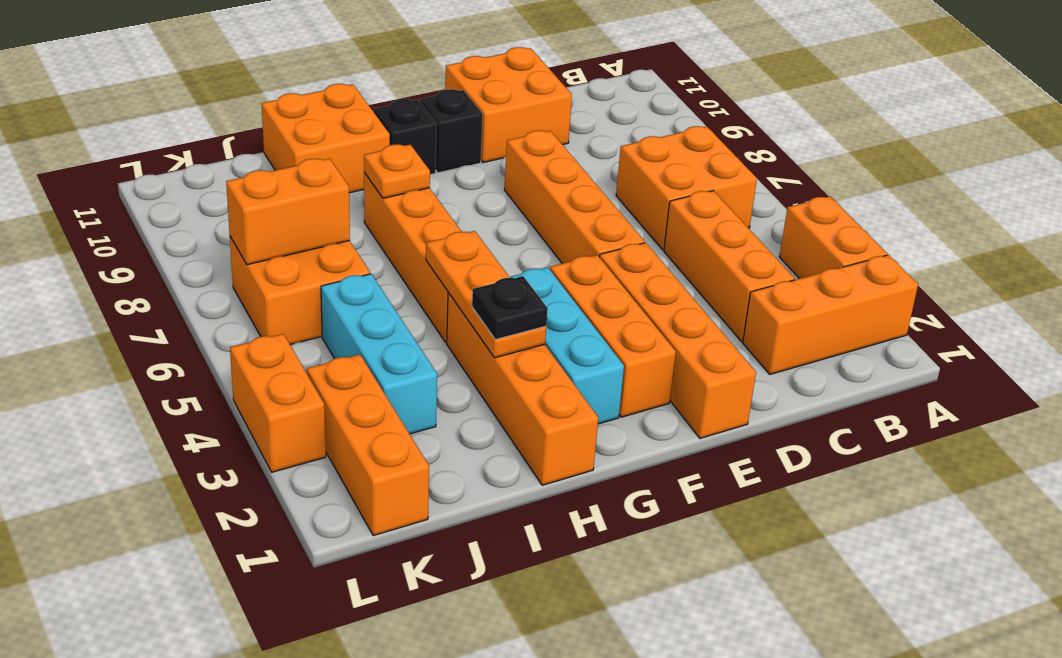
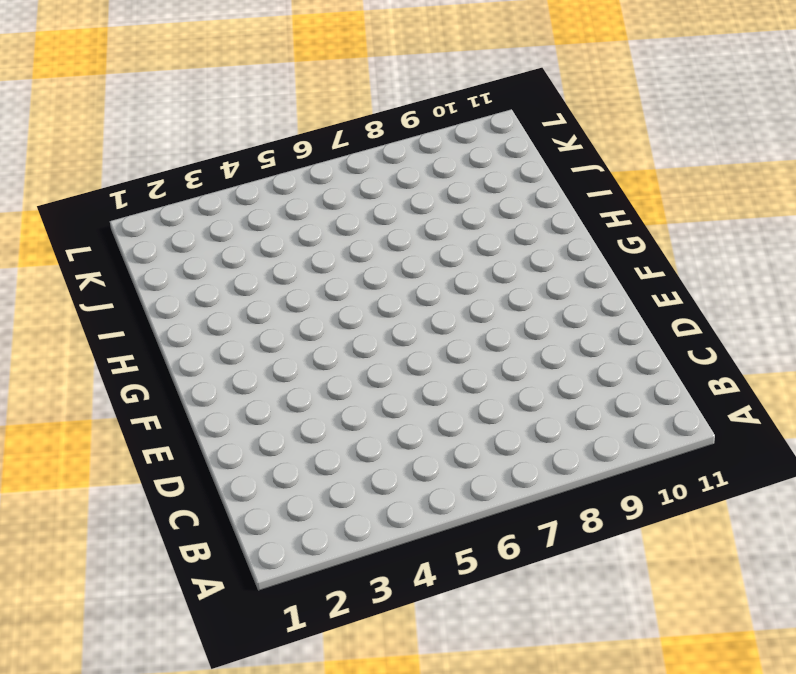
none -> orange 1x3 brick [743,255,918,374]
none -> orange 1x2 brick [779,196,887,279]
none -> orange 2x2 brick [616,126,757,250]

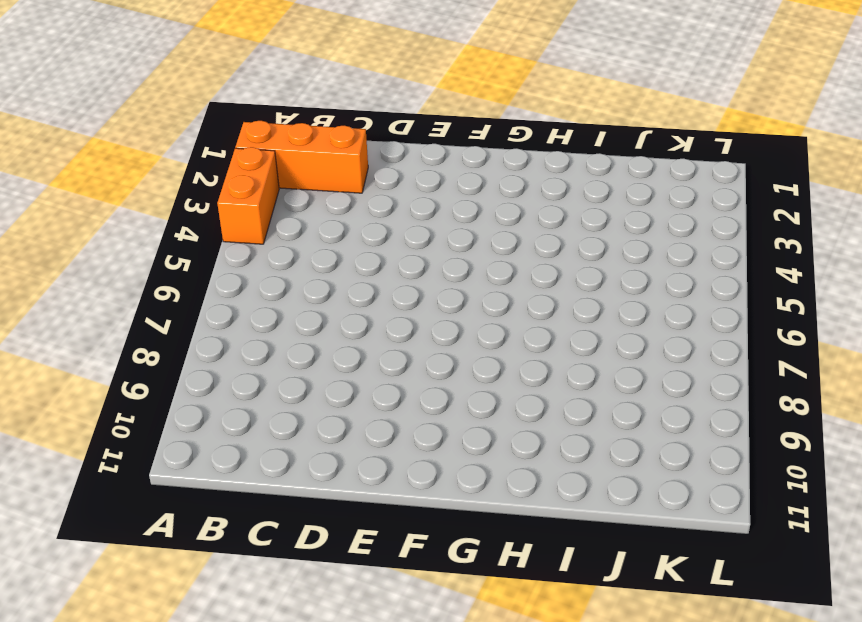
none -> orange 2x2 brick [616,126,757,250]
none -> orange 1x3 brick [664,191,795,342]
none -> orange 2x2 brick [445,47,572,163]

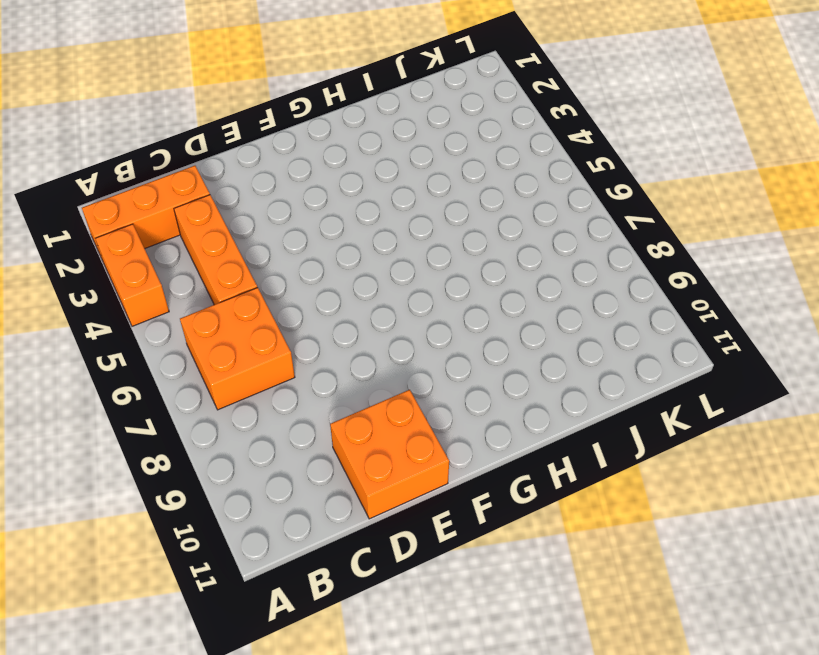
none -> orange 1x4 brick [600,243,756,438]
none -> orange 1x4 brick [504,131,645,264]
none -> orange 1x3 brick [550,255,676,417]

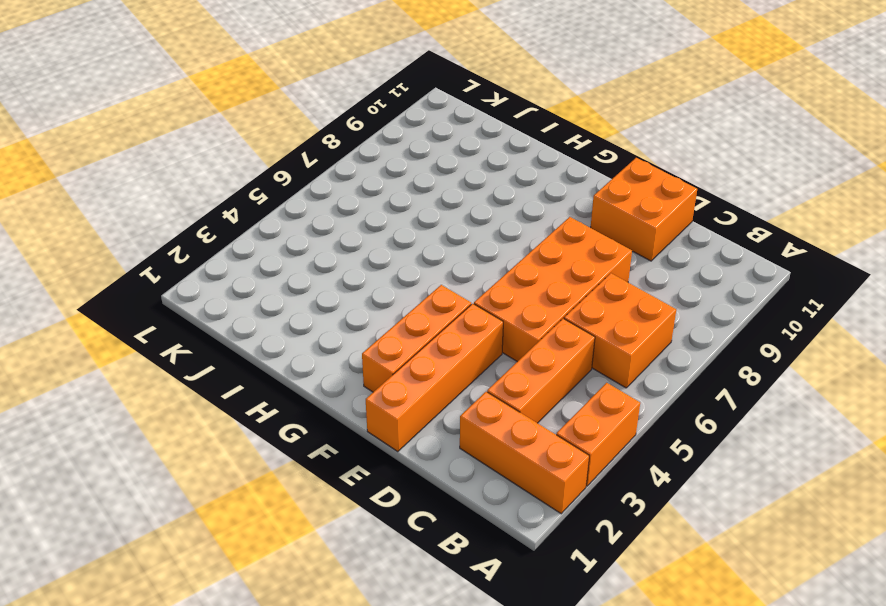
orange 2x4 brick [474,217,632,362] -> orange 1x4 brick [504,131,645,264]
none -> black 1x1 brick [420,89,483,173]
none -> cyan 1x3 brick [510,267,624,424]
none -> black 1x1 brick [374,99,437,174]

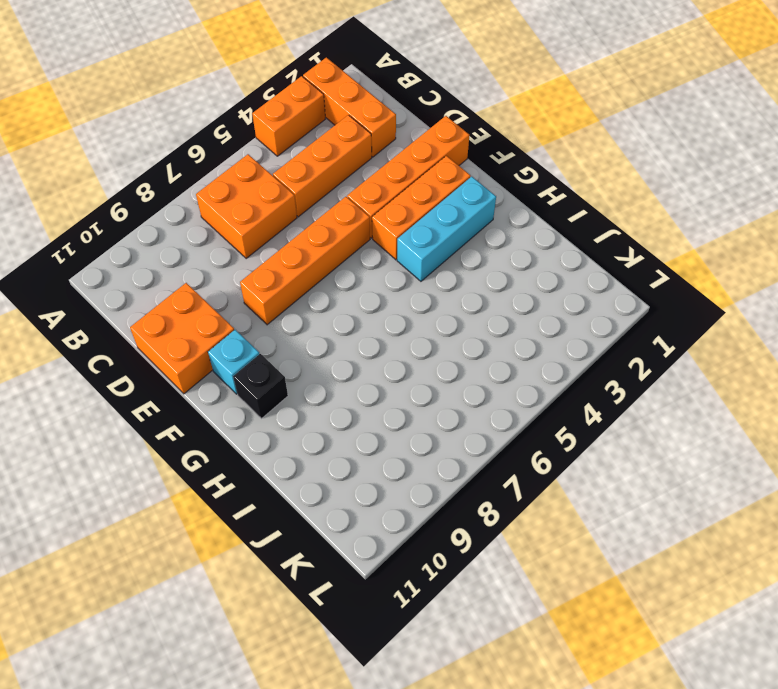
cyan 1x1 brick [208,330,259,394] -> black 1x1 brick [420,89,483,173]
none -> orange 1x4 brick [447,292,598,485]
none -> orange 1x4 brick [364,172,462,343]
none -> orange 2x2 brick [262,84,390,193]

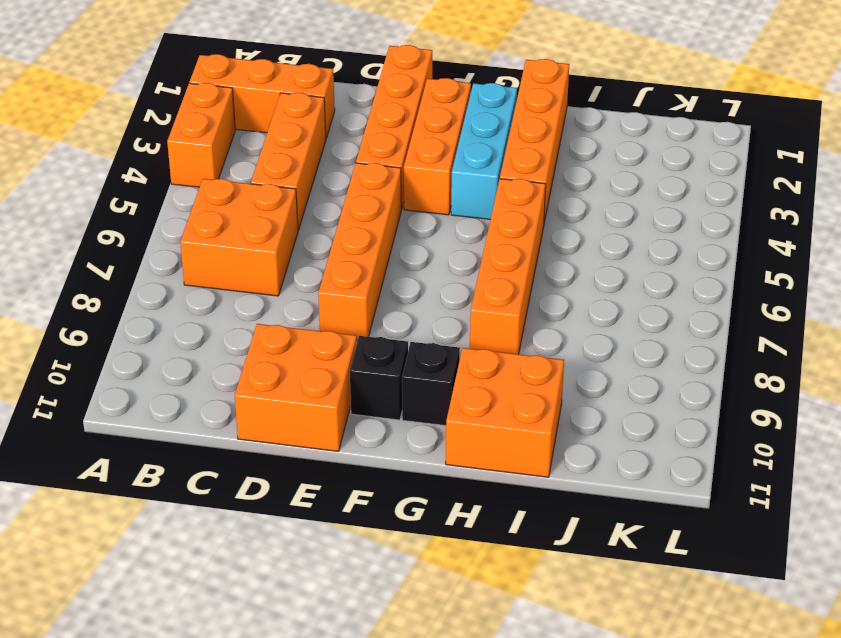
none -> cyan 1x3 brick [321,274,437,434]
none -> orange 2x2 brick [230,237,370,345]
none -> orange 1x3 brick [307,355,429,536]

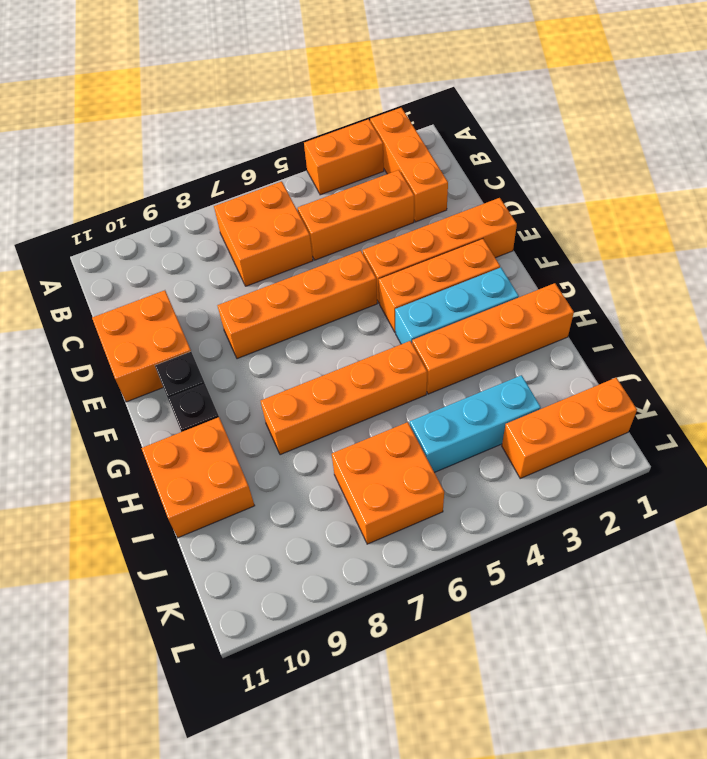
none -> orange 1x2 brick [230,334,326,472]
none -> orange 1x3 plate [426,231,546,358]
none -> orange 1x1 plate [364,144,430,198]

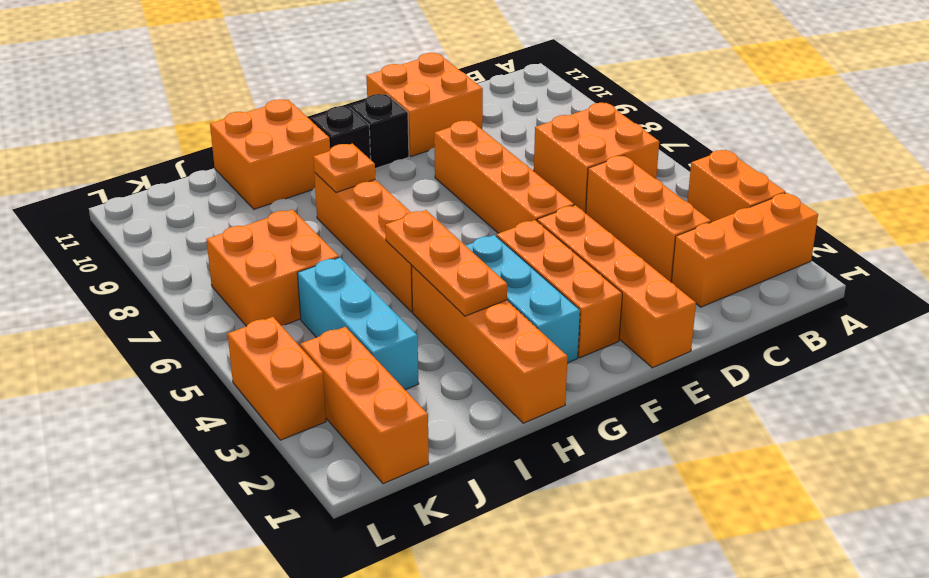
none -> orange 1x2 brick [226,159,350,265]
none -> black 1x1 plate [472,276,548,339]

